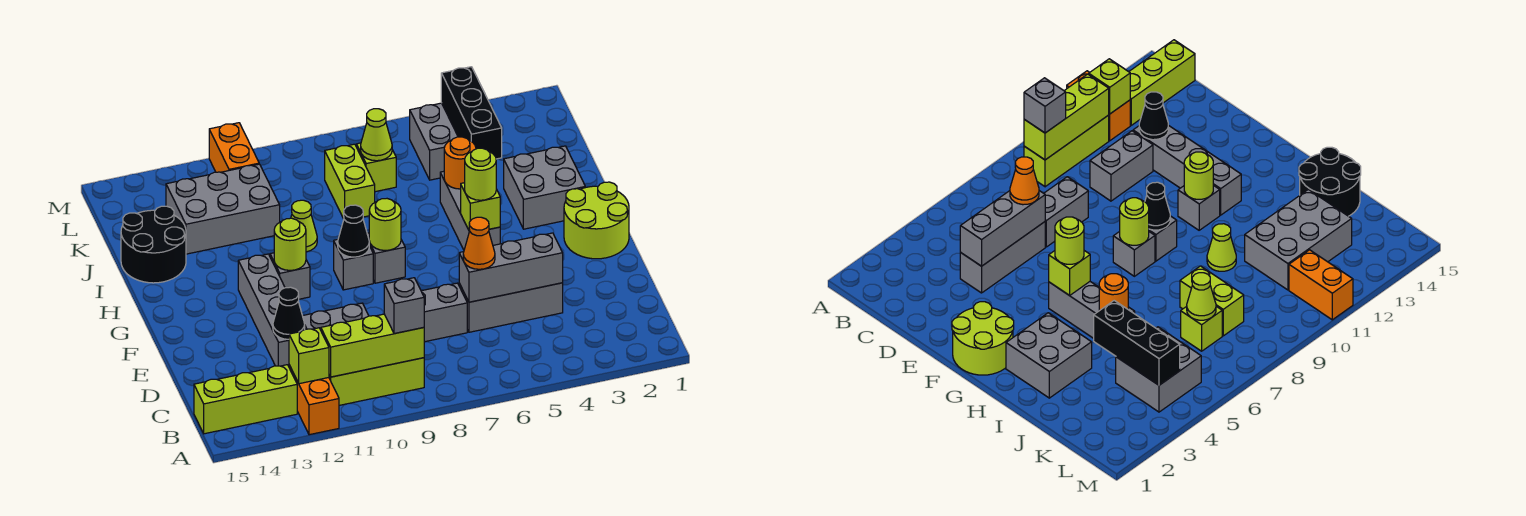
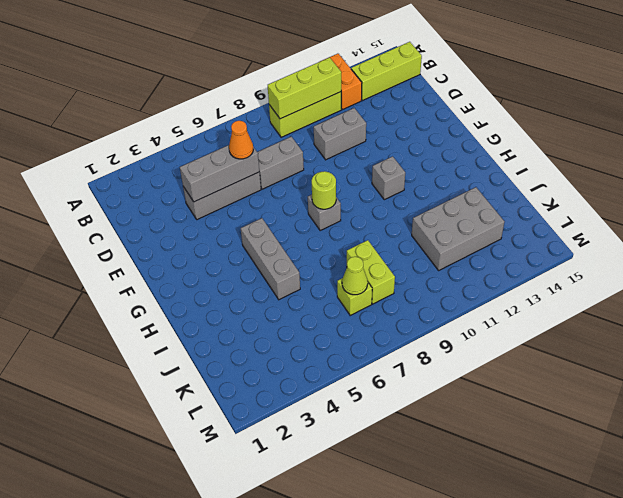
none -> grey 1x4 brick [238,254,289,366]
none -> lime 2x2 round brick [564,182,629,259]
none -> grey 1x1 brick [334,240,373,290]
none -> grey 2x2 brick [504,146,585,229]

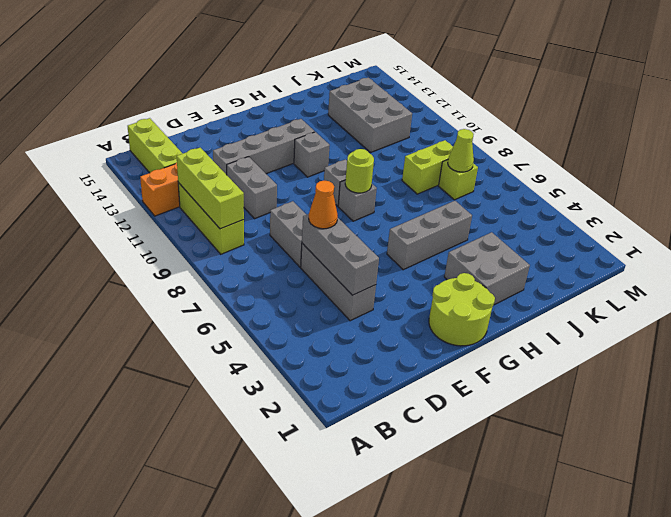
none -> lime 1x1 cone [291,200,317,252]
none -> black 2x2 round brick [121,206,186,283]
none -> grey 2x2 brick [410,103,458,180]
none -> orange 1x2 brick [209,123,259,172]

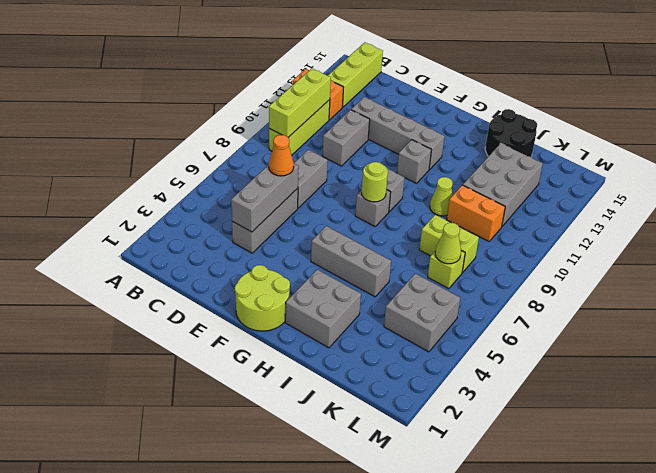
orange 1x2 brick [447,185,505,241] -> orange 1x2 brick moved to [209,123,259,172]
none -> lime 1x1 brick [289,328,329,384]
none -> black 1x1 cone [273,287,305,339]
none -> lime 1x1 brick [461,183,500,231]
none -> black 1x1 cone [338,205,369,257]

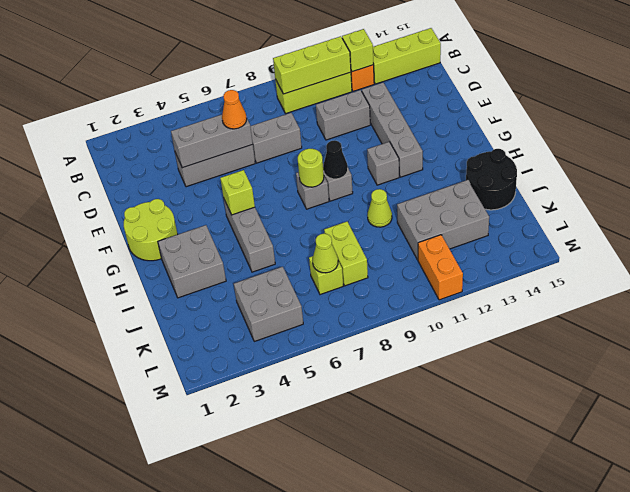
none -> black 1x1 cone [273,287,305,339]
none -> lime 1x1 round brick [274,218,306,270]
none -> orange 1x1 round brick [444,137,476,189]
none -> black 1x3 brick [441,67,502,159]

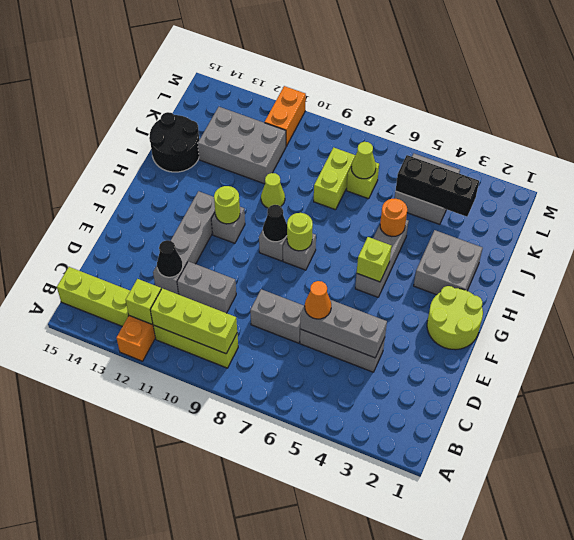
black 1x3 brick [396,155,479,217] -> black 1x3 brick turned to [441,67,502,159]
none -> grey 1x1 brick [384,278,424,334]
none -> lime 1x1 round brick [465,148,496,200]

